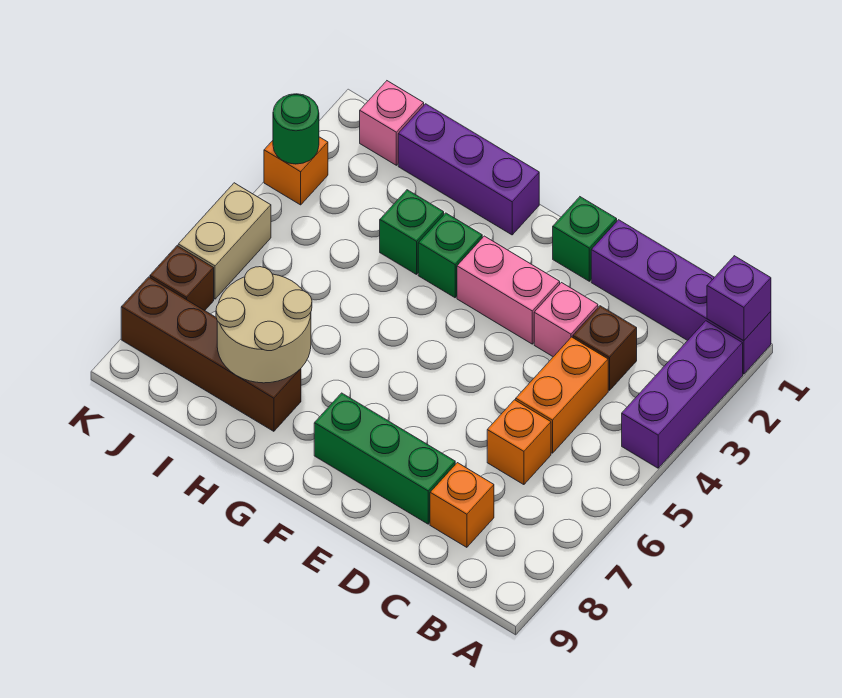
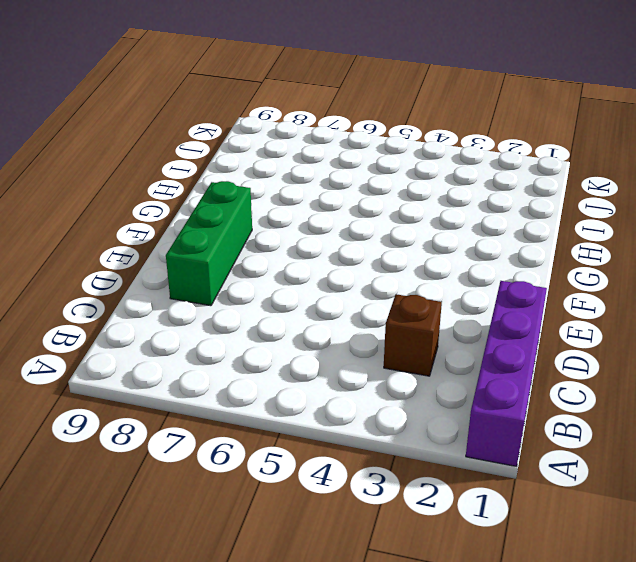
none -> purple 1x3 brick [622,321,743,468]
none -> orange 1x2 brick [516,337,608,453]
none -> orange 1x1 brick [487,400,551,485]

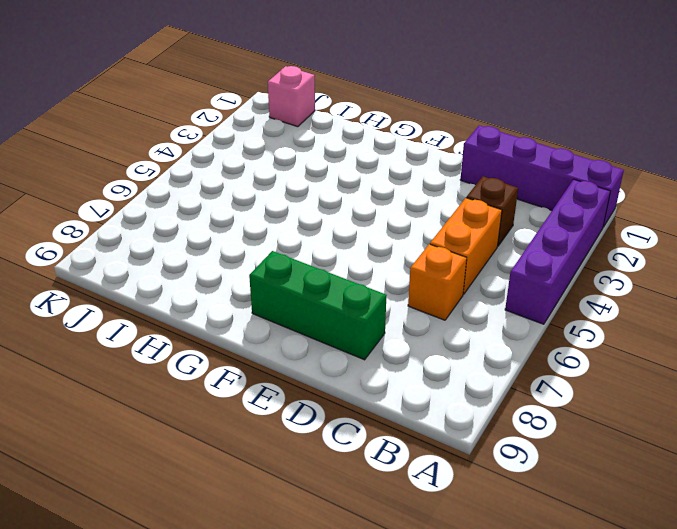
purple 1x4 brick [505,179,610,324] -> purple 1x3 brick [622,321,743,468]
none -> orange 1x1 brick [430,463,494,547]
none -> pink 1x1 brick [534,283,598,357]
none -> green 1x1 brick [553,197,617,281]

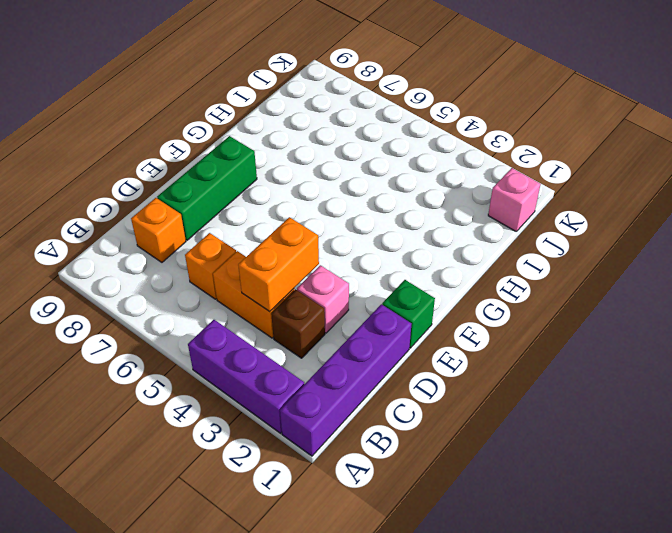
orange 1x2 brick [238,217,319,312] -> none
none -> pink 1x2 brick [457,236,560,344]
none -> purple 1x3 brick [398,104,539,235]
none -> green 1x1 brick [418,213,482,298]

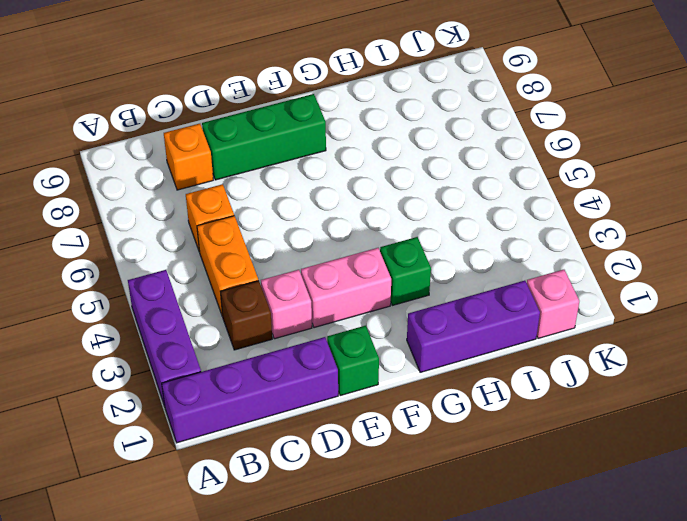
none -> green 1x1 brick [380,190,444,275]
none -> brown 1x4 brick [121,277,301,431]
none -> orange 1x1 brick [264,137,328,205]

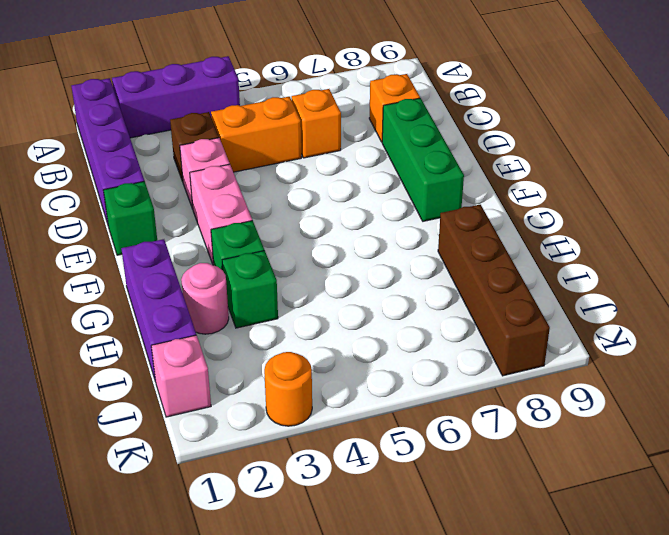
pink 1x1 round brick [181,263,229,334] -> none
orange 1x1 round brick [264,352,312,426] -> orange 1x1 brick [264,137,328,205]
none -> tan 1x2 brick [178,183,271,299]
none -> brown 1x1 brick [150,246,214,311]
none -> purple 1x1 brick [707,256,771,341]

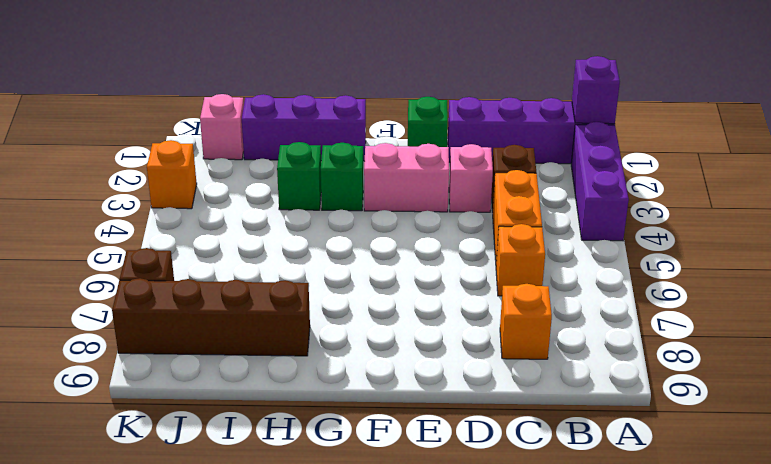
none -> green 1x3 brick [314,393,455,524]
none -> tan 1x2 brick [178,183,271,299]
none -> tan 2x2 round brick [216,267,312,383]

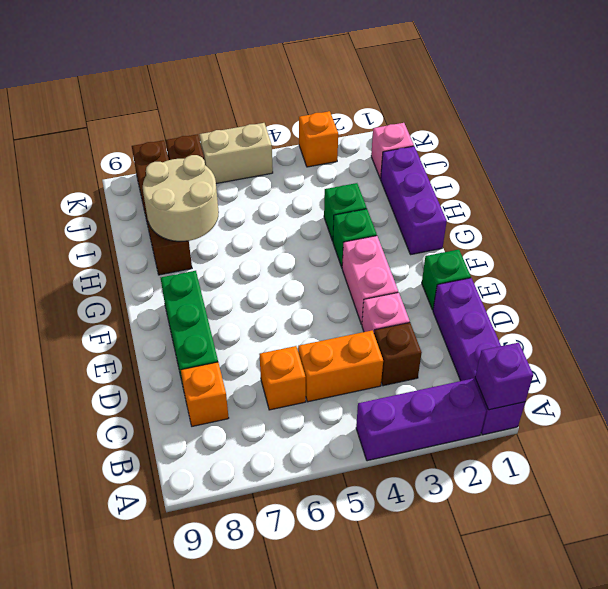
none -> green 1x1 round brick [273,94,319,164]

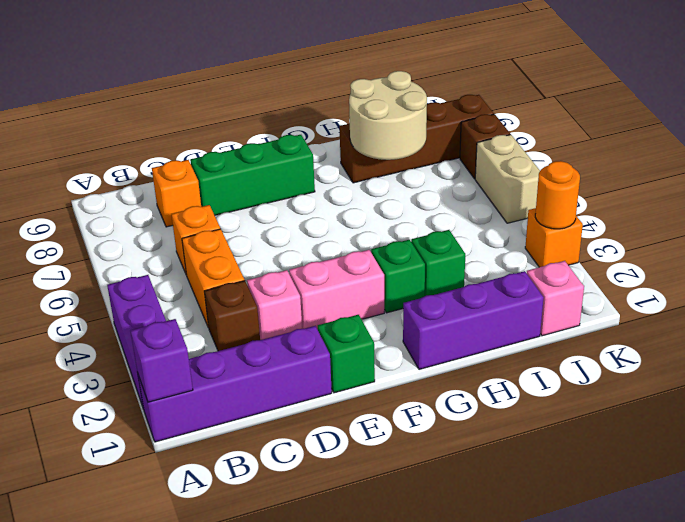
orange 1x1 round brick [535,161,580,229] -> green 1x1 round brick [273,94,319,164]

